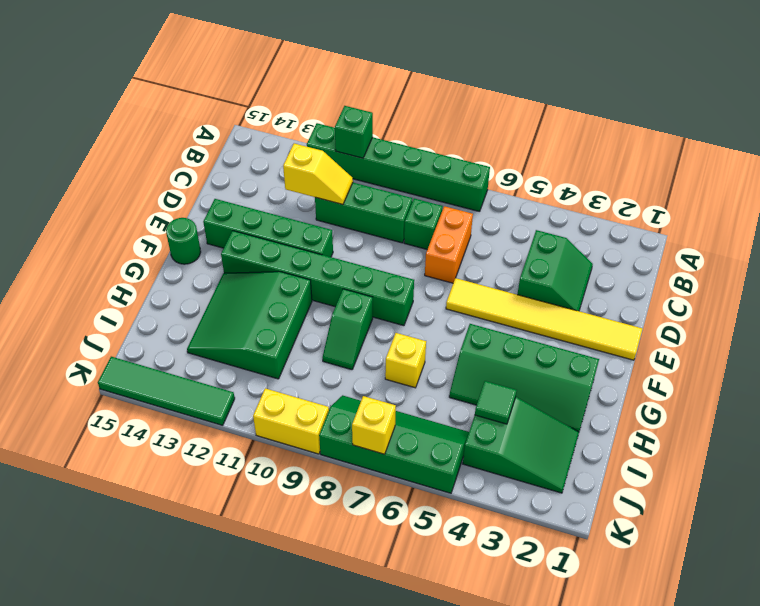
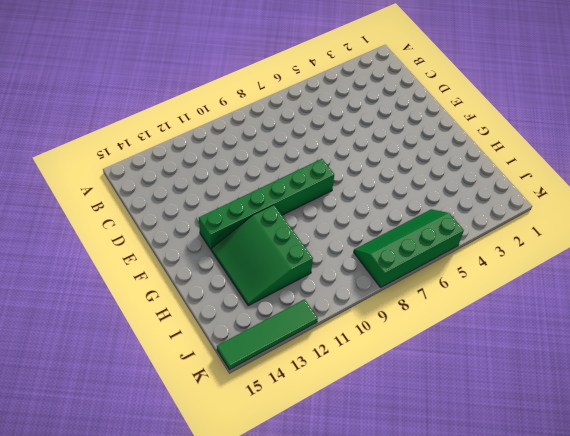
none -> green 1x6 brick [307,123,490,212]
none -> green 2x2 slope [517,230,593,311]
none -> orange 1x2 brick [425,206,473,283]

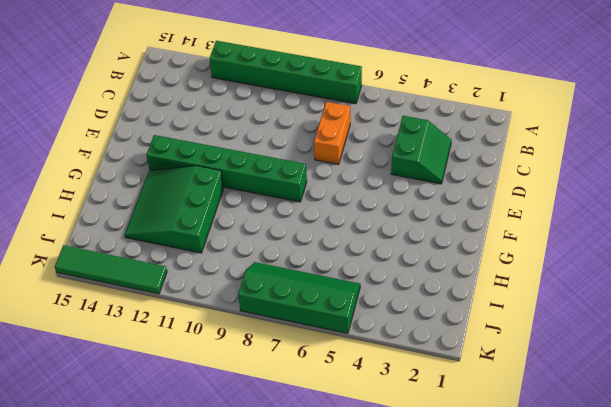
none -> green 1x1 brick [404,198,443,249]
none -> green 1x3 brick [315,183,412,243]
none -> yellow 1x6 tile [446,278,642,360]

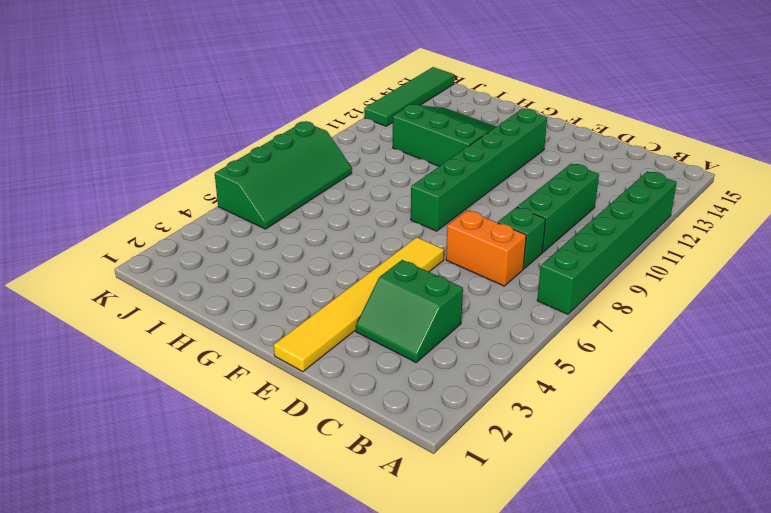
none -> green 1x4 brick [203,199,333,257]
none -> green 1x1 round brick [166,218,201,264]
none -> green 2x4 slope [449,324,599,432]

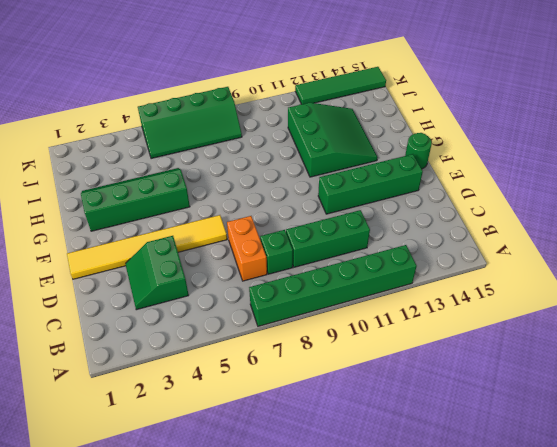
none -> green 1x6 brick [221,231,414,326]
none -> green 1x2 slope [322,289,373,370]
none -> yellow 1x1 brick [385,333,426,388]

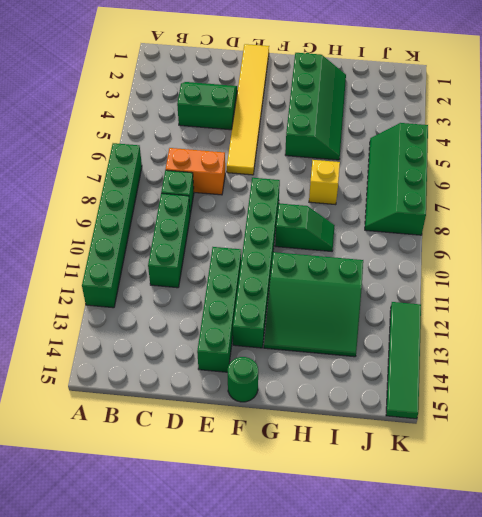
none -> green 2x3 slope [463,397,579,493]
none -> yellow 1x2 brick [253,388,329,454]
none -> green 1x1 brick [335,106,373,158]

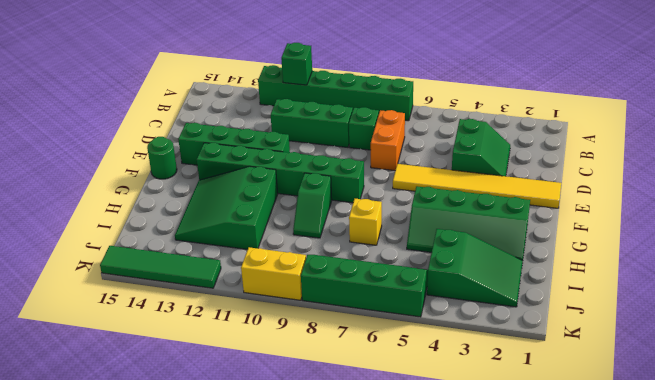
none -> yellow 1x2 slope [283,143,353,204]
none -> green 1x1 tile [475,381,517,424]
none -> yellow 1x1 brick [352,396,396,454]

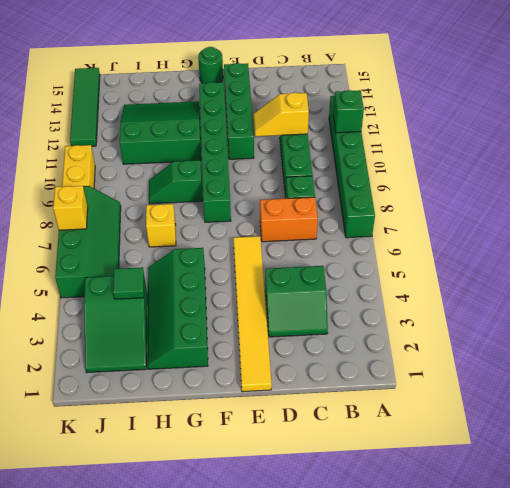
yellow 1x2 slope [254,93,309,136] -> yellow 1x2 slope turned to [283,143,353,204]

